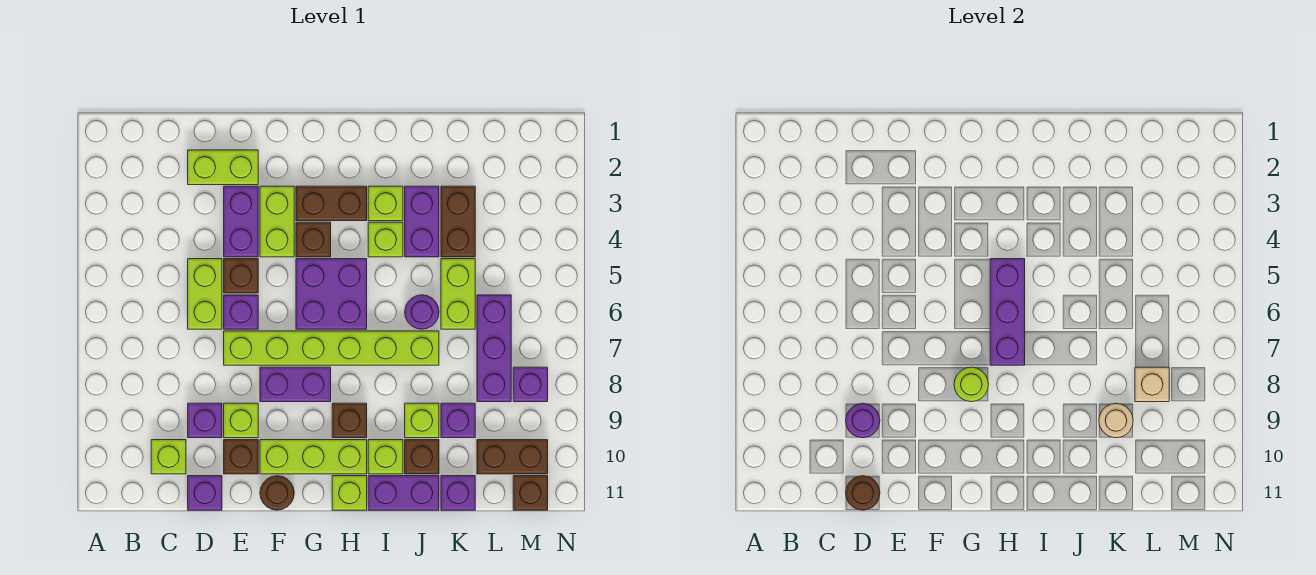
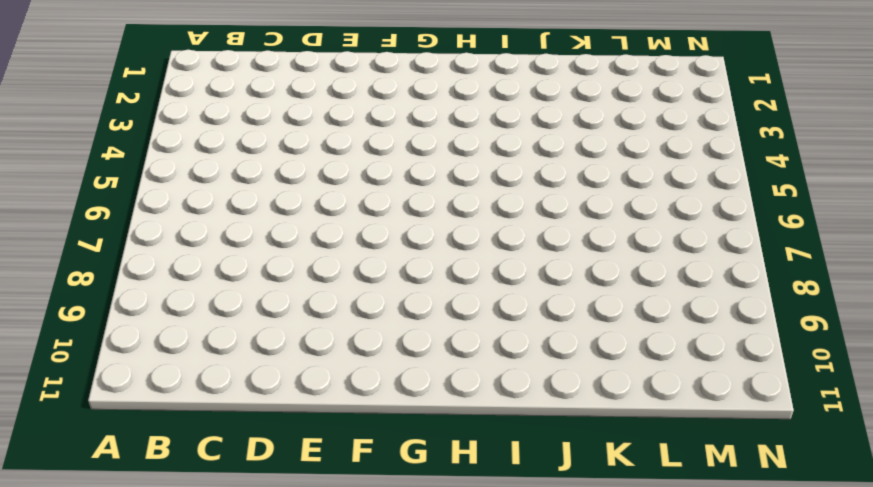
none -> lime 1x1 brick [151,440,186,474]
none -> lime 1x2 brick [188,150,258,185]
none -> lime 1x2 brick [188,259,222,329]
none -> purple 1x1 brick [188,403,222,438]

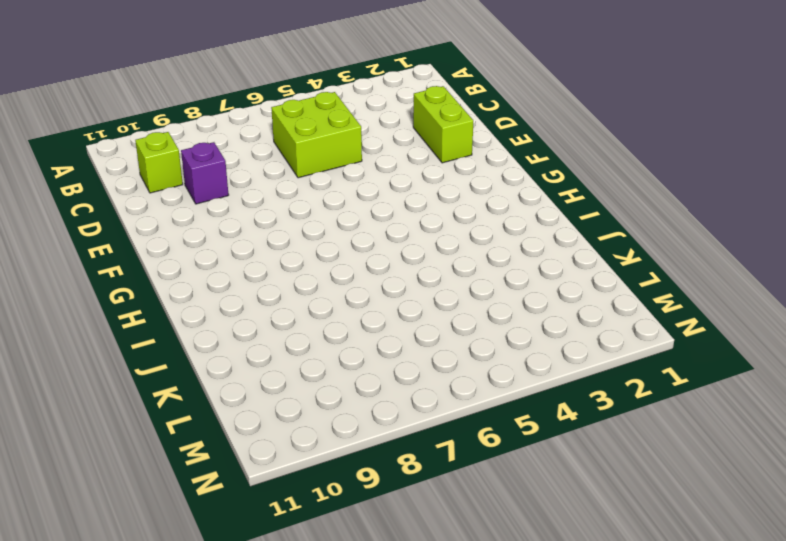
lime 2x2 brick [271,92,362,178] -> lime 1x2 brick [188,259,222,329]
none -> purple 1x1 brick [188,476,222,510]
none -> purple 1x2 brick [224,186,258,257]
none -> brown 1x1 brick [224,259,258,293]
none -> purple 1x1 brick [224,295,258,329]

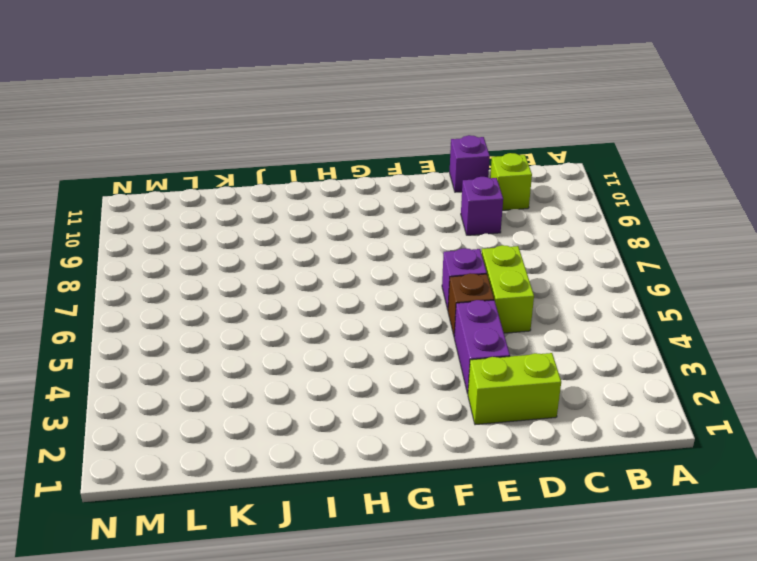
none -> lime 1x6 brick [224,331,439,365]
none -> lime 1x1 brick [224,403,258,438]
none -> brown 1x1 brick [224,440,258,474]
none -> lime 1x2 brick [260,186,294,257]

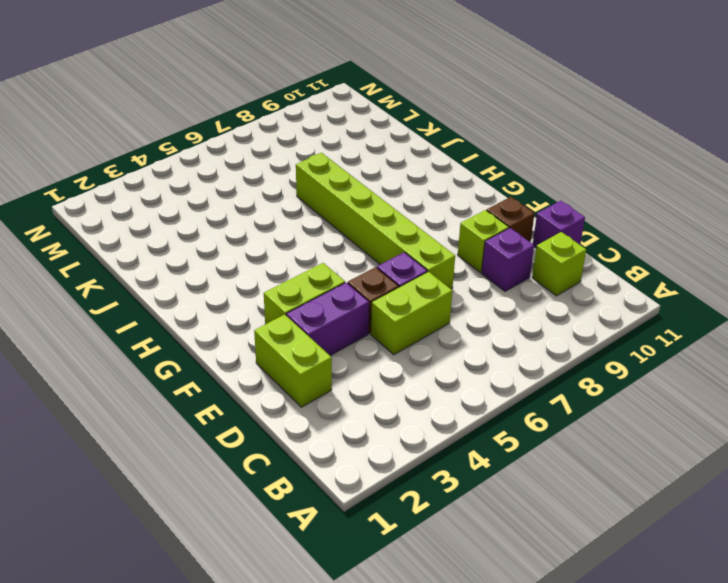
none -> purple 1x2 brick [260,367,331,402]
none -> lime 1x3 brick [260,440,367,474]
none -> brown 1x1 round brick [260,476,294,510]
none -> brown 1x2 brick [296,186,367,221]

